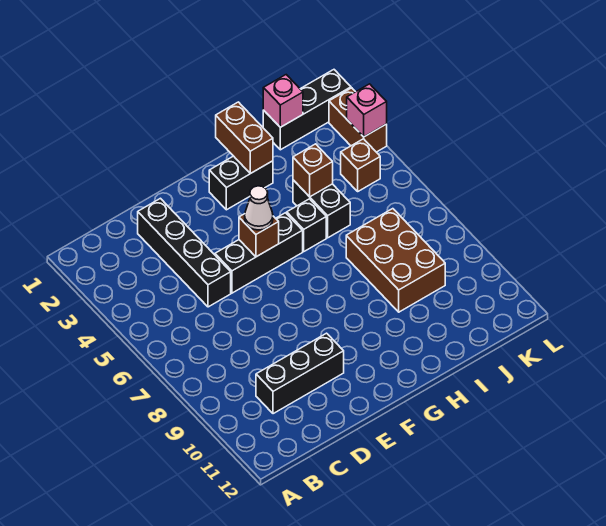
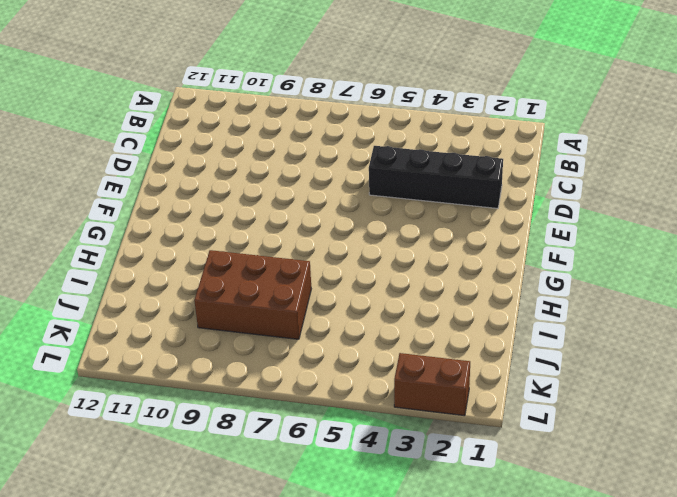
none -> black 1x3 brick [256,333,344,414]
none -> black 1x3 brick [215,213,303,293]
none -> black 1x2 brick [209,156,273,210]

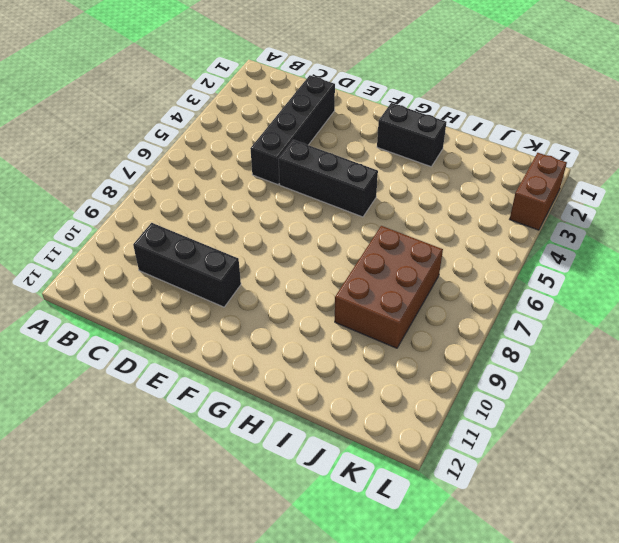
none -> black 1x1 brick [287,199,326,251]
none -> black 1x2 brick [293,180,350,238]
none -> black 1x3 brick [263,70,351,150]

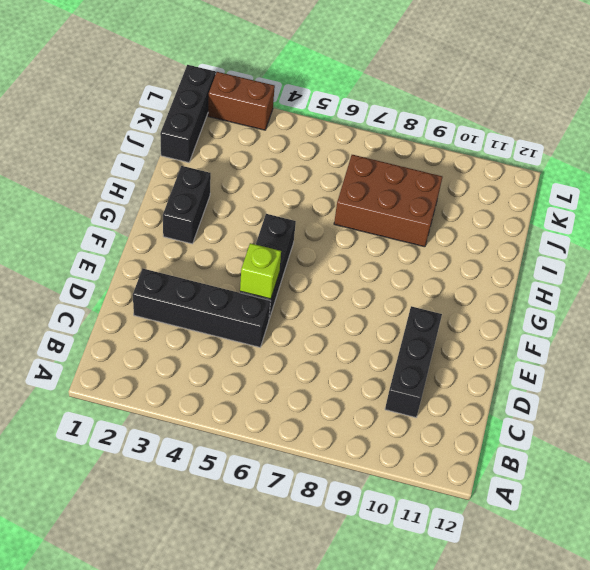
lime 1x1 brick [240,243,281,299] -> none
none -> black 1x1 brick [287,199,326,251]
none -> black 1x2 brick [293,180,350,238]
none -> brown 1x1 brick [341,139,380,191]

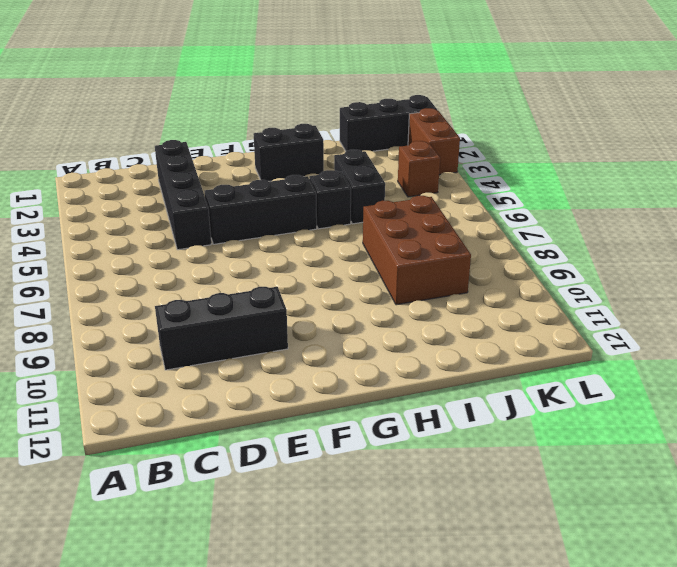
none -> brown 1x1 brick [239,214,279,257]
none -> brown 1x2 brick [216,102,273,174]
none -> brown 1x1 brick [293,144,333,197]

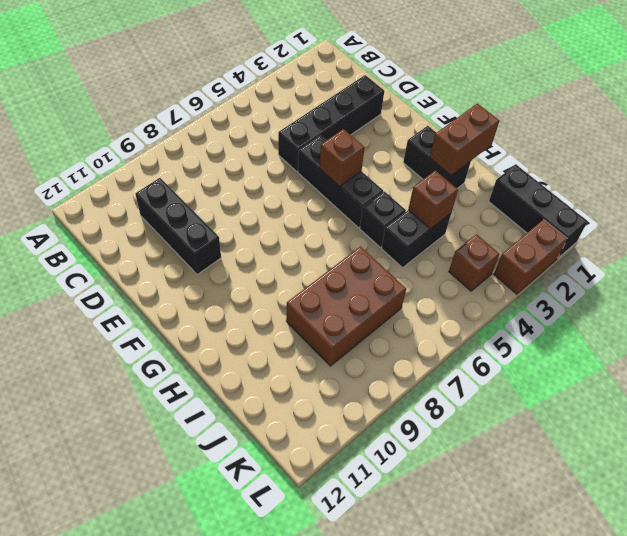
none -> pink 1x1 brick [263,75,303,127]
none -> pink 1x1 brick [347,84,387,137]
none -> white 1x1 cone [245,186,273,230]

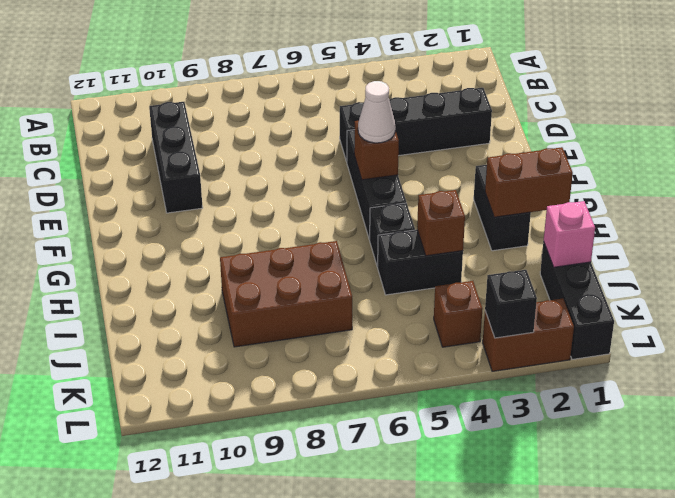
black 1x1 brick [485,270,537,338] -> pink 1x1 brick [347,84,387,137]

